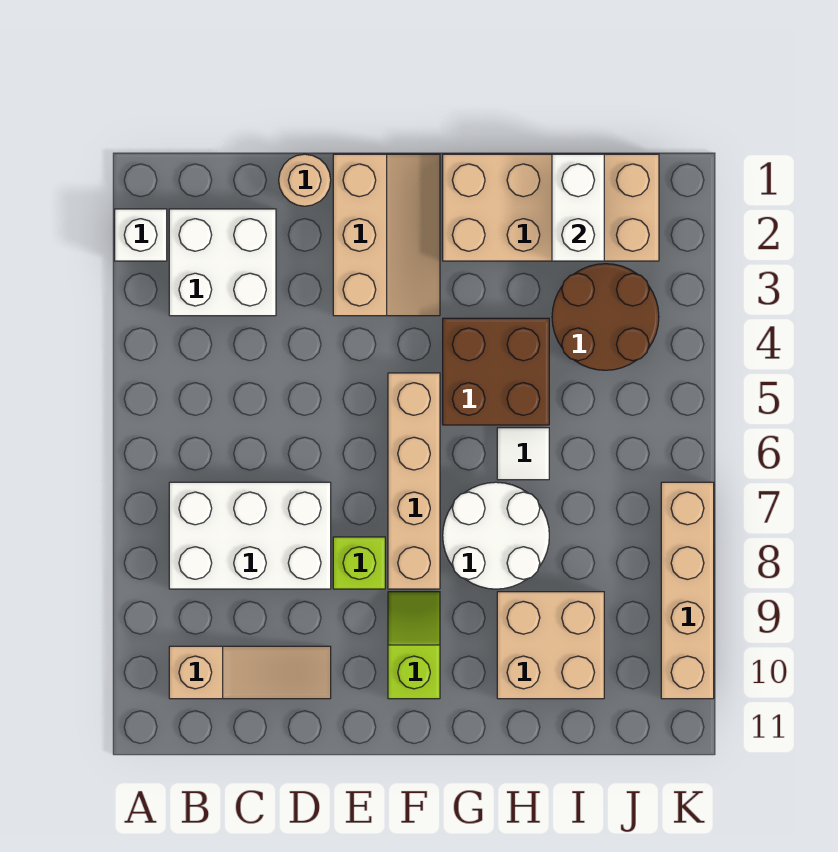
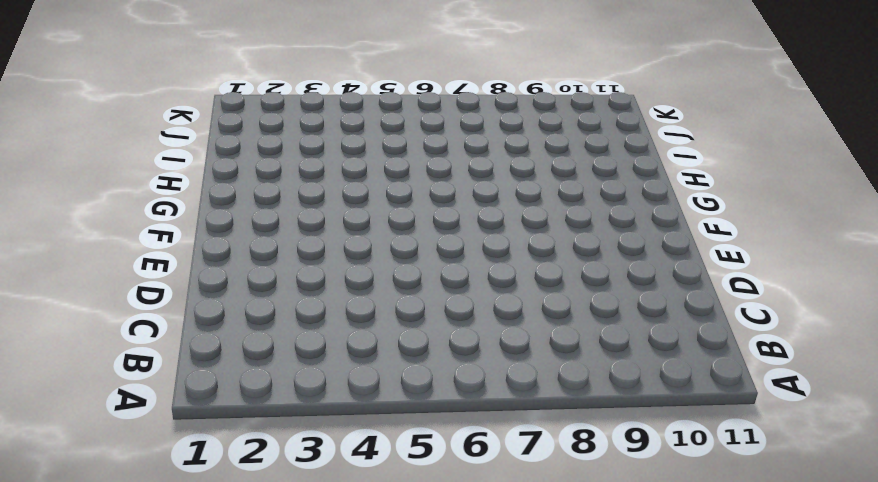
none -> white 1x1 brick [115,209,167,261]
none -> white 2x2 brick [169,209,276,316]
none -> white 2x3 brick [169,482,331,589]

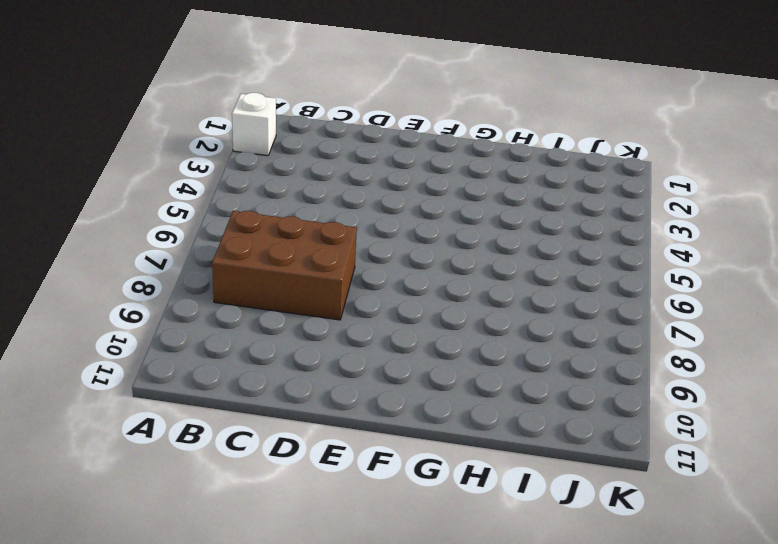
brown 2x3 brick [212,211,357,320] -> white 2x3 brick [169,482,331,589]
none -> white 2x2 brick [169,209,276,316]
none -> tan 1x3 slope [169,646,331,699]
none -> tan 1x1 round brick [279,154,331,206]

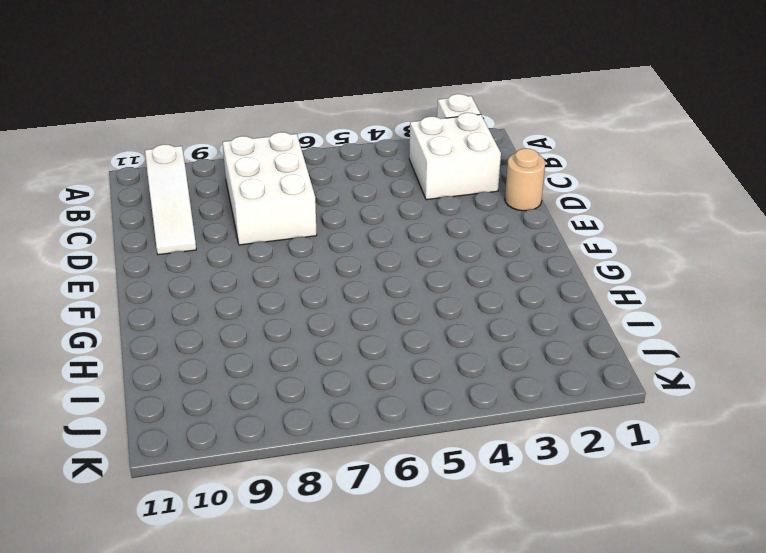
white 1x3 slope [145,145,196,255] -> tan 1x3 slope [169,646,331,699]
none -> tan 2x3 slope [333,154,440,316]
none -> lime 1x1 brick [333,537,385,589]
none -> tan 1x4 brick [388,373,440,589]

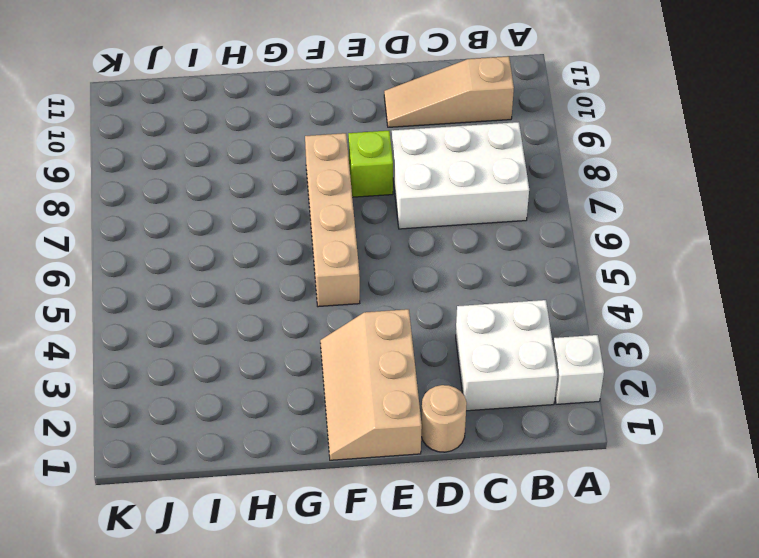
none -> lime 1x2 slope [388,592,440,699]
none -> tan 2x4 brick [443,154,659,261]
none -> brown 2x2 brick [443,318,549,425]

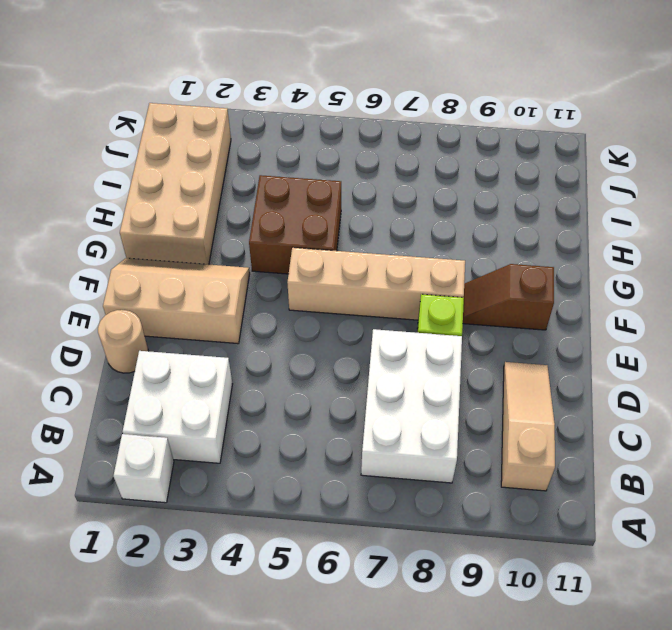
brown 1x2 slope [463,264,554,330] -> lime 1x2 slope [388,592,440,699]
none -> white 2x2 round brick [443,482,549,589]
none -> white 1x1 tile [497,428,549,480]
none -> tan 2x2 brick [497,592,604,699]

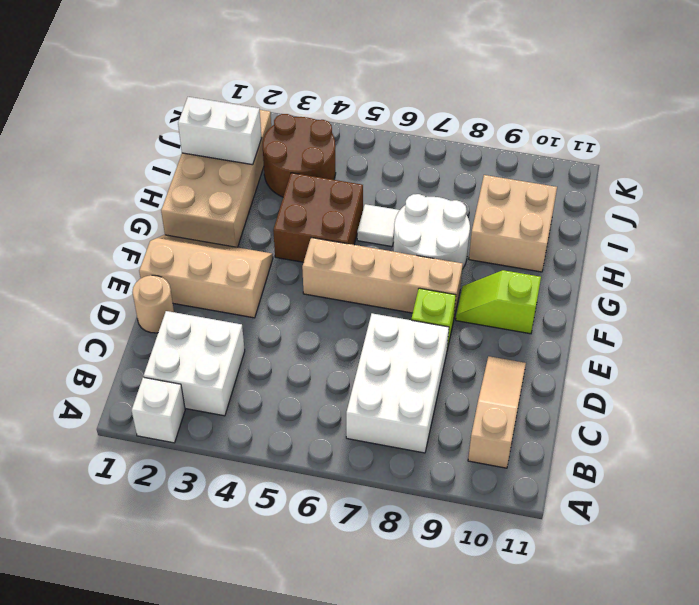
none -> tan 1x4 brick [661,482,714,699]

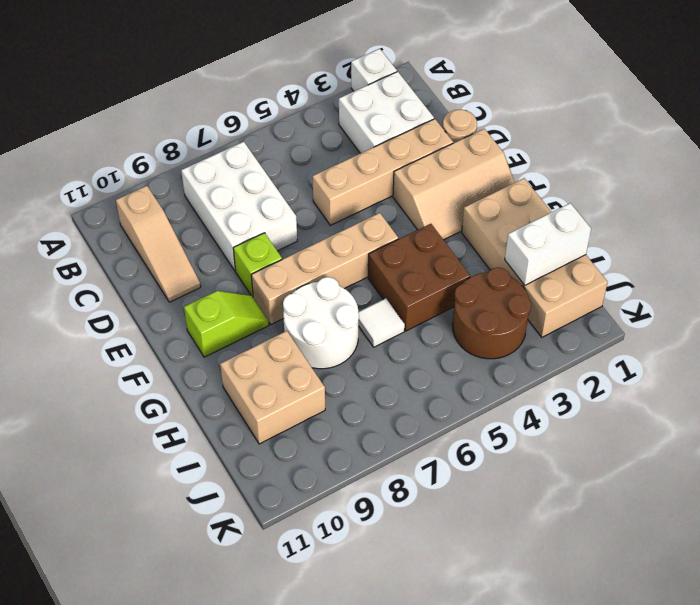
tan 1x4 brick [312,119,453,225] -> tan 1x4 brick moved to [661,482,714,699]

